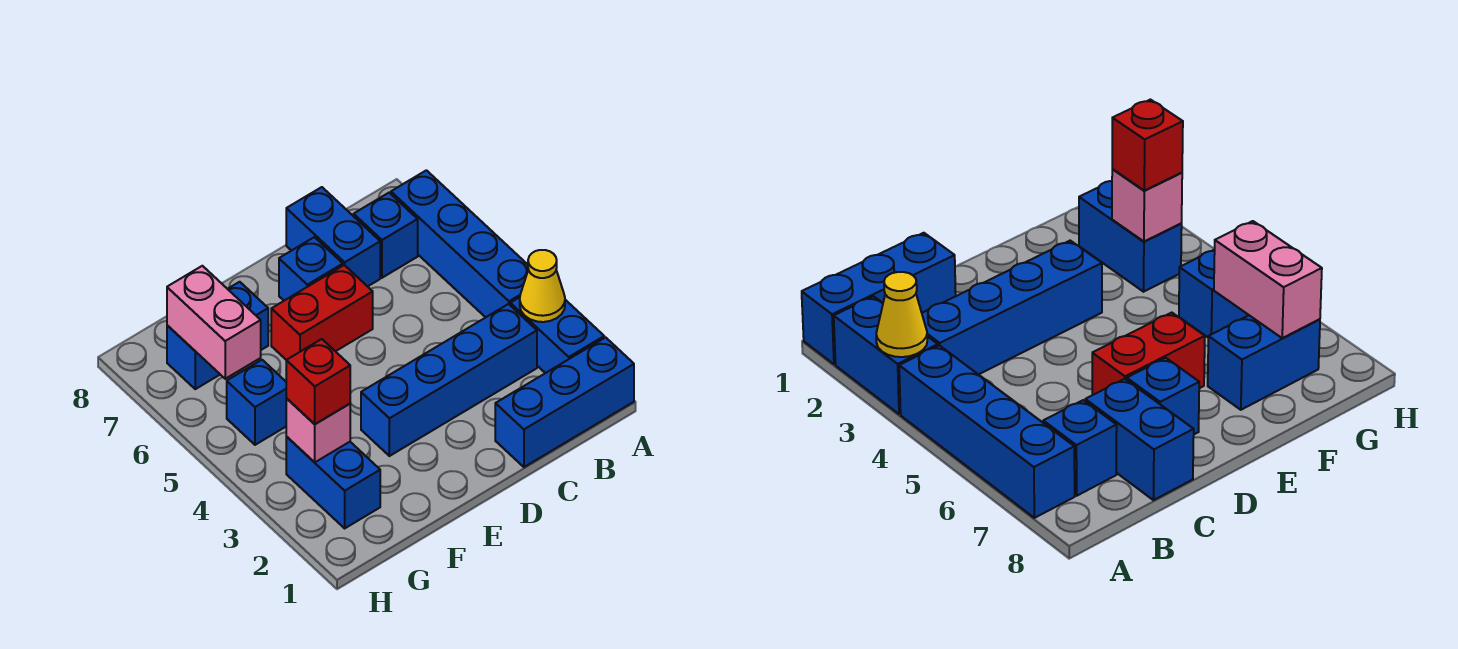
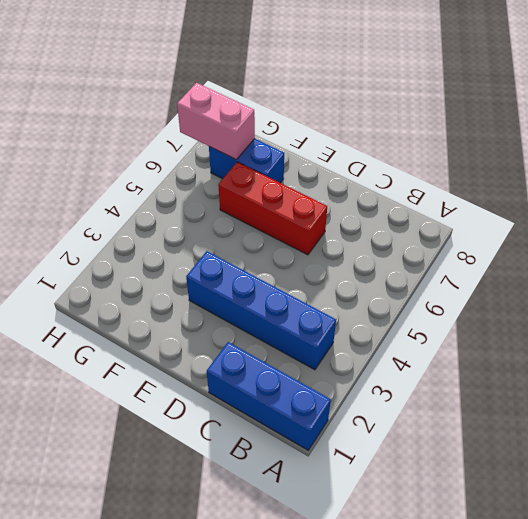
red 1x3 brick [218,162,327,255] -> red 1x2 brick [271,265,373,360]
pink 1x2 brick [177,83,255,160] -> pink 1x2 brick turned to [167,266,261,379]
none -> blue 1x2 brick [510,297,604,373]
none -> blue 1x4 brick [391,170,528,317]
none -> blue 1x1 brick [354,193,418,278]

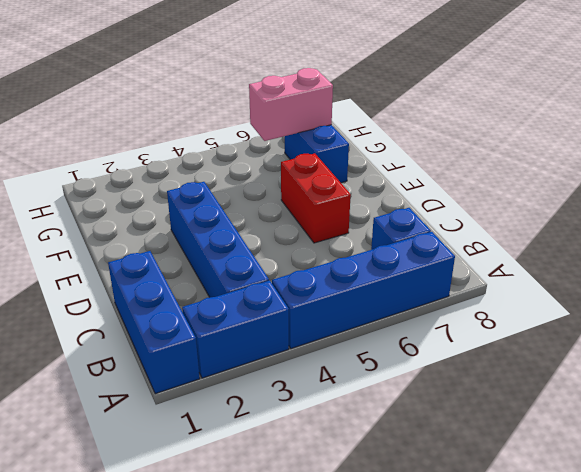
none -> blue 1x2 brick [286,187,380,286]
none -> blue 1x1 brick [279,237,343,301]
none -> blue 1x2 brick [286,437,380,528]

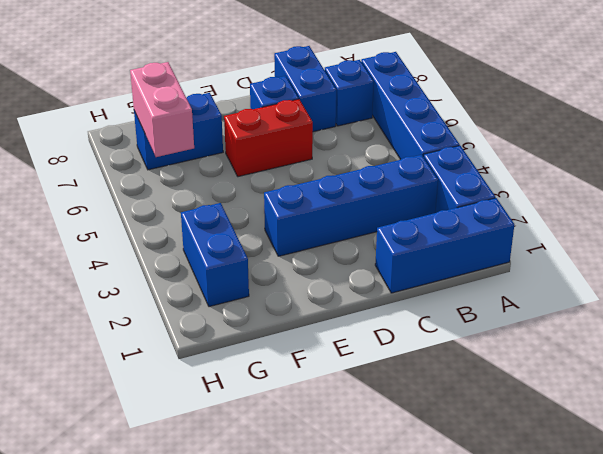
none -> blue 1x1 brick [227,360,287,445]
none -> yellow 1x1 cone [520,250,565,322]
none -> pink 1x1 brick [286,399,350,462]

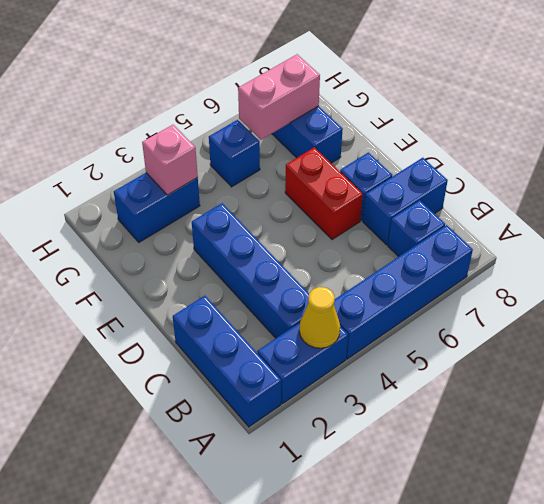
none -> red 1x1 brick [286,339,350,424]

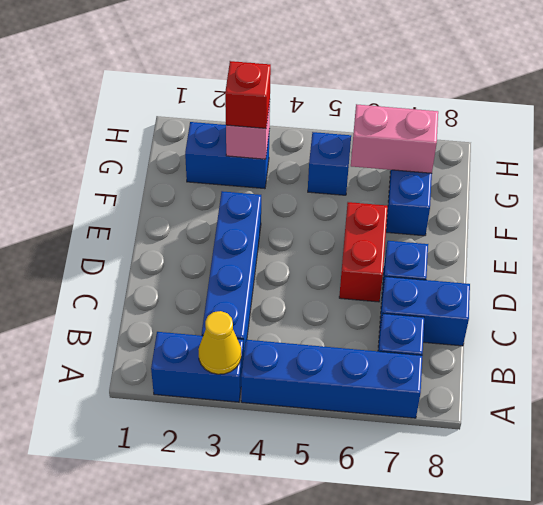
none -> blue 1x3 brick [495,337,634,467]

